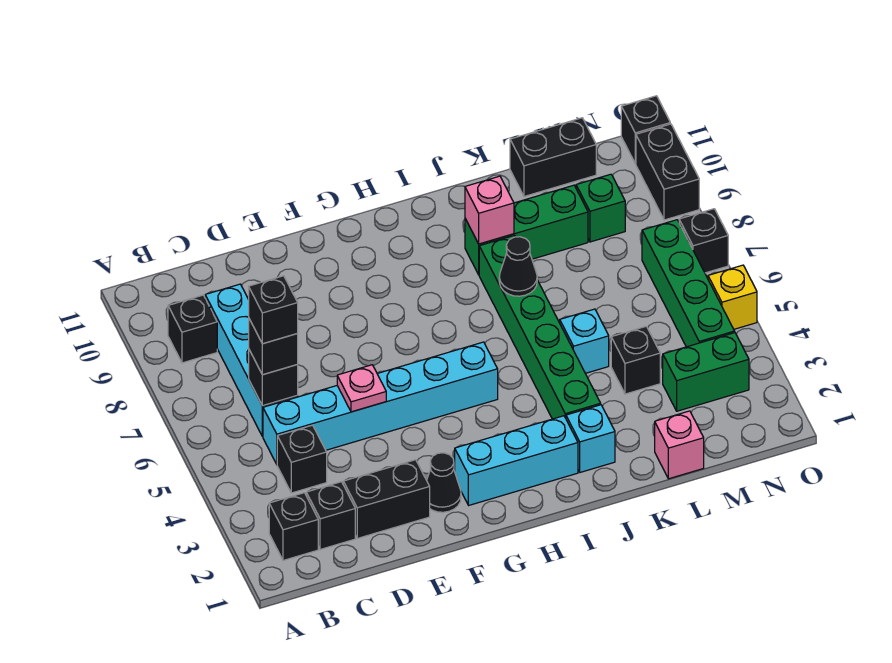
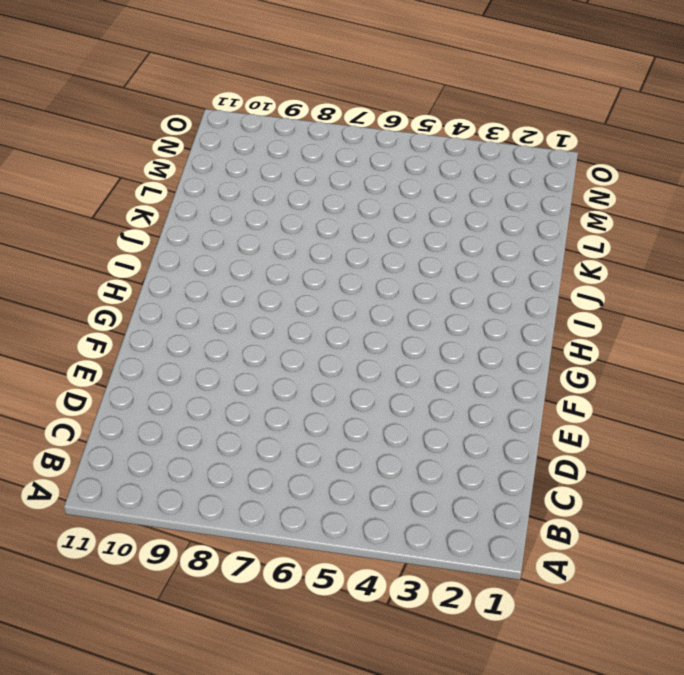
none -> black 1x1 brick [269,493,318,560]
none -> black 1x1 brick [168,295,217,363]
none -> black 1x1 brick [306,482,355,550]

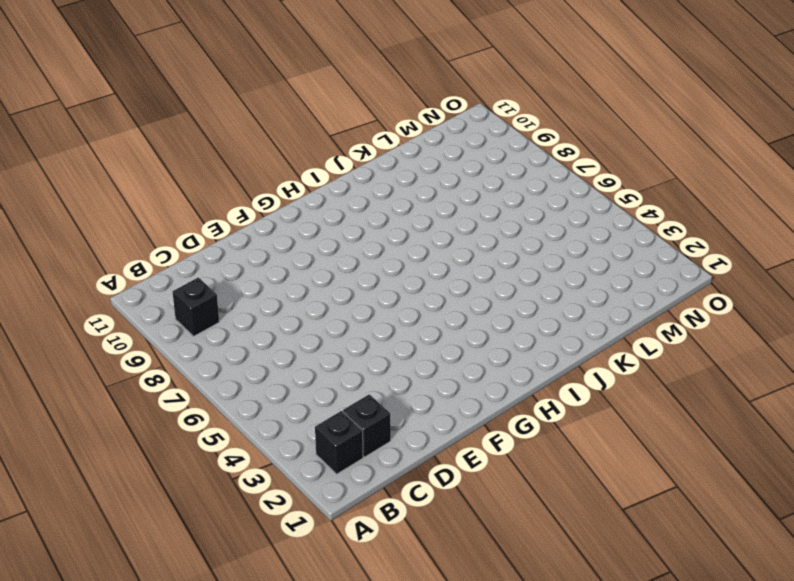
none -> black 1x1 brick [277,425,327,493]
none -> cyan 1x6 brick [263,342,498,464]
none -> cyan 1x4 brick [205,284,298,437]

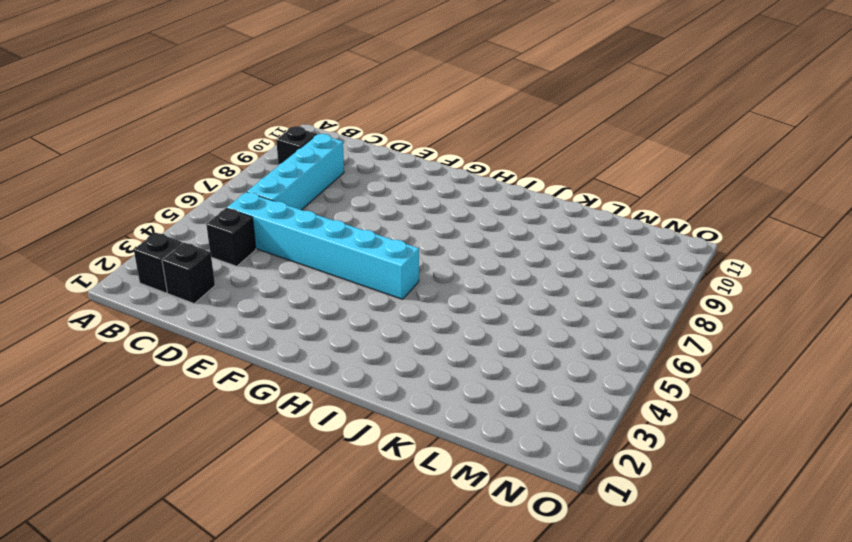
none -> black 1x2 brick [343,460,430,538]
none -> black 1x1 cone [427,453,461,512]
none -> cyan 1x3 brick [455,416,578,505]

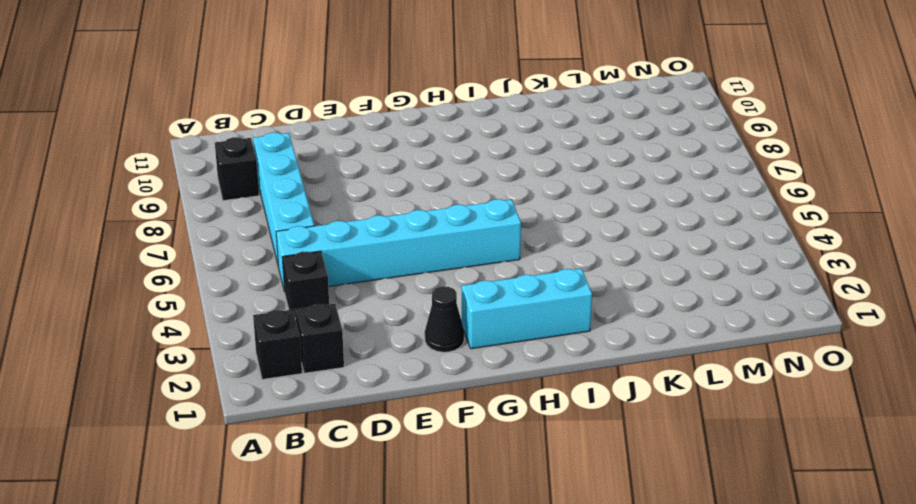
none -> black 1x2 brick [343,460,430,538]
none -> cyan 1x1 brick [566,405,615,472]
none -> green 1x6 brick [479,235,601,419]

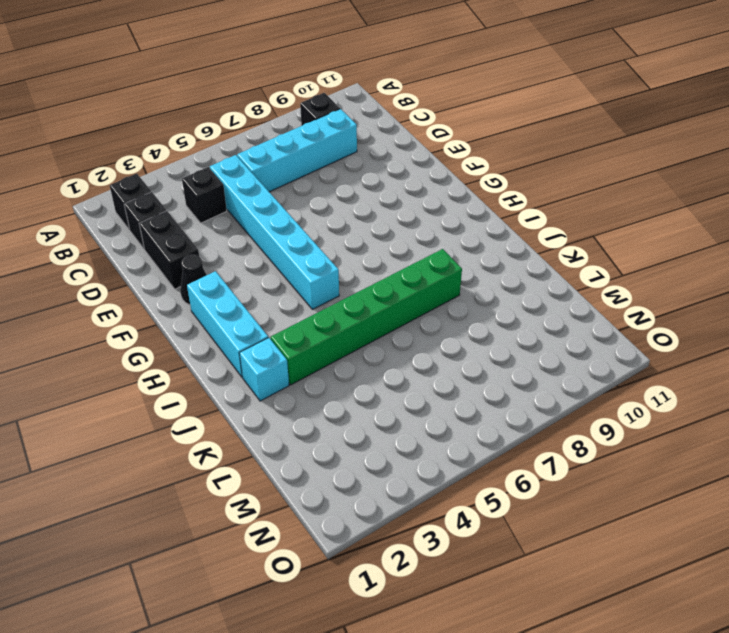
none -> green 1x3 brick [465,185,588,275]
none -> cyan 1x1 brick [560,309,609,373]
none -> pink 1x1 brick [655,411,704,479]

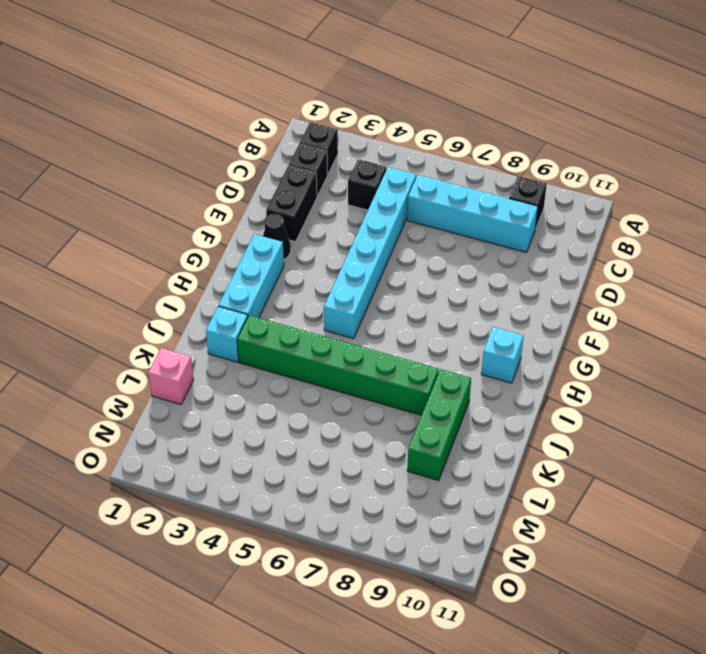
cyan 1x1 brick [481,327,524,383] -> cyan 1x1 brick moved to [560,309,609,373]
none -> black 1x1 brick [611,326,660,394]
none -> black 1x2 brick [510,118,596,196]
none -> green 1x2 brick [663,333,749,411]

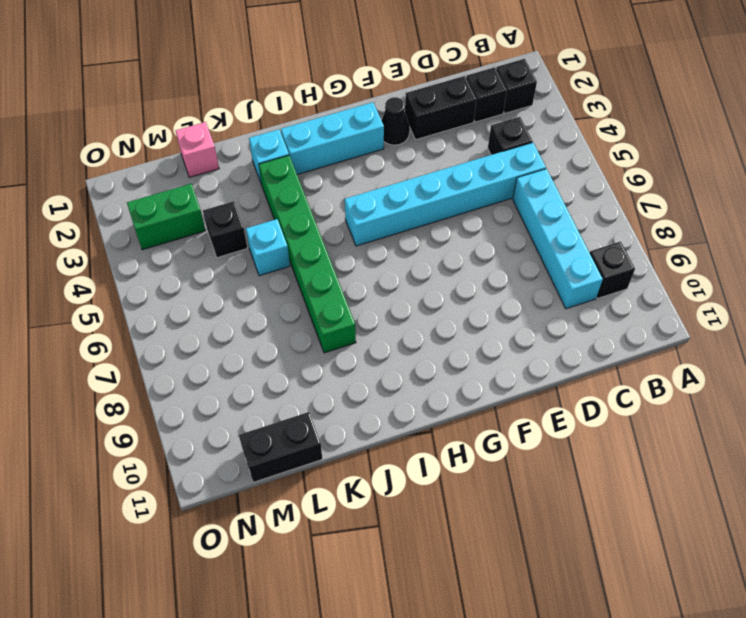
none -> green 1x3 brick [465,185,588,275]
none -> green 1x1 brick [576,174,625,242]
none -> green 1x4 brick [642,220,735,347]

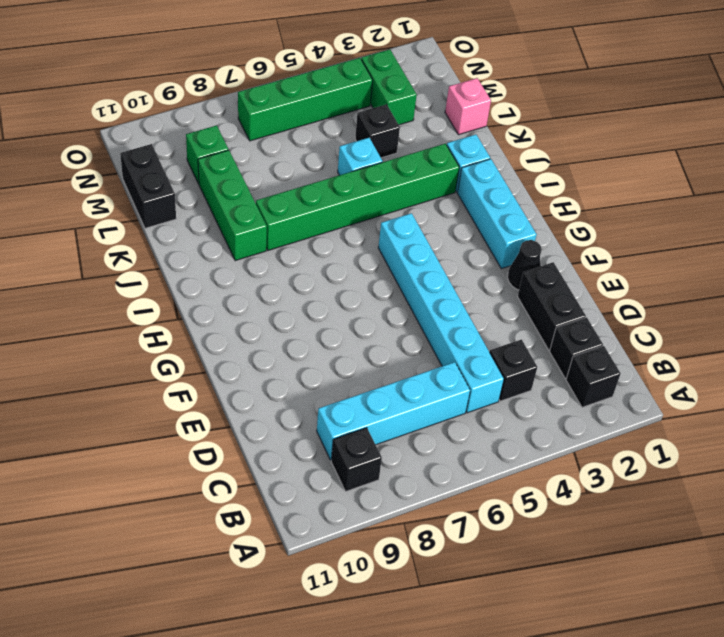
none -> yellow 1x1 brick [708,265,757,329]
none -> black 1x1 brick [679,209,728,273]
none -> black 1x2 brick [636,124,699,220]

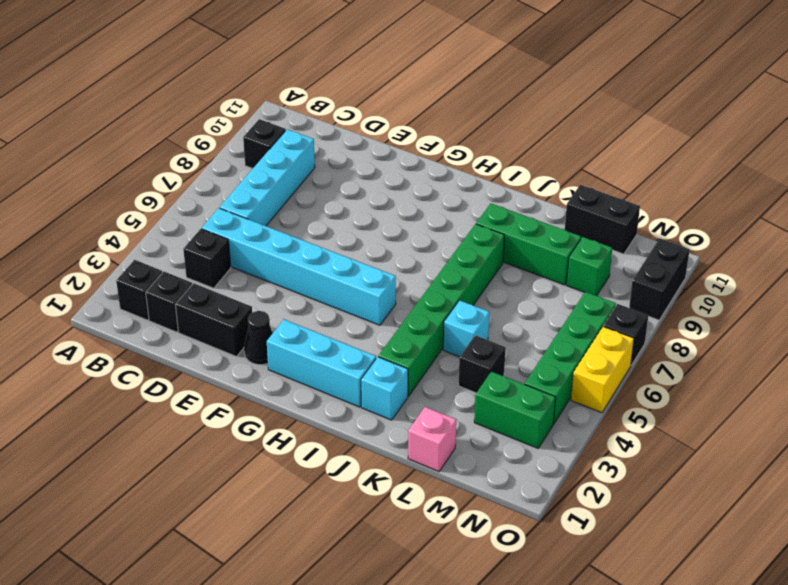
yellow 1x2 brick [571,327,634,413] -> yellow 1x1 brick [708,265,757,329]
none -> black 1x1 brick [621,96,670,163]
none -> black 1x1 brick [249,350,298,406]
none -> pink 1x1 plate [337,365,386,412]

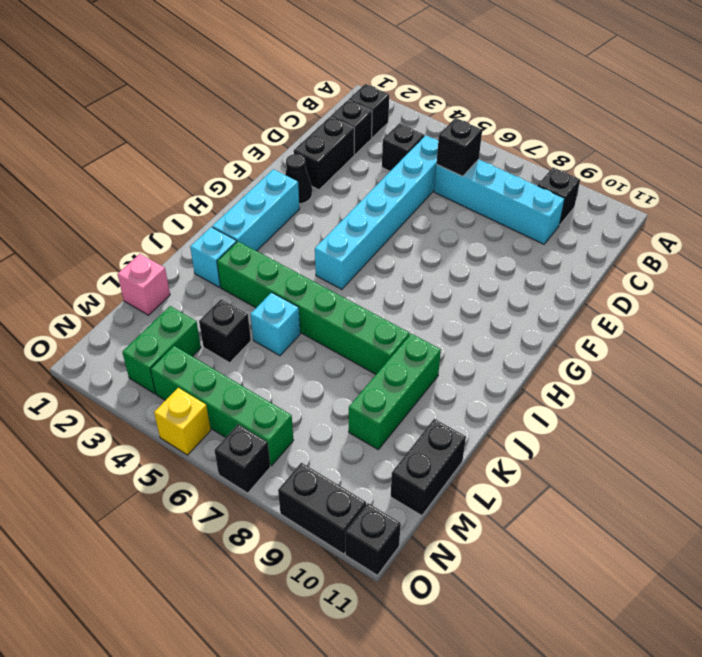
none -> green 1x1 brick [576,174,625,242]
none -> pink 1x1 plate [337,365,386,412]
none -> black 1x1 cone [499,237,537,296]

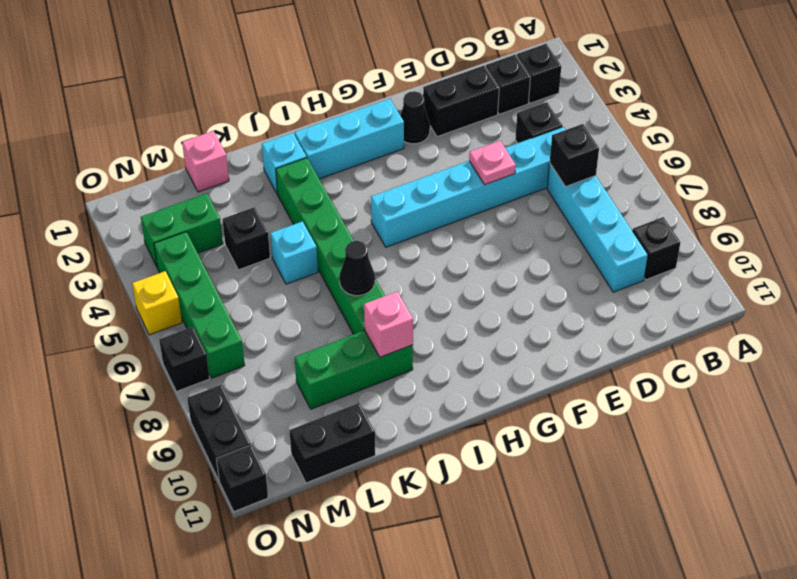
none -> green 1x1 brick [576,174,625,242]
none -> black 1x1 brick [249,319,298,375]
none -> black 1x1 brick [249,276,298,344]

